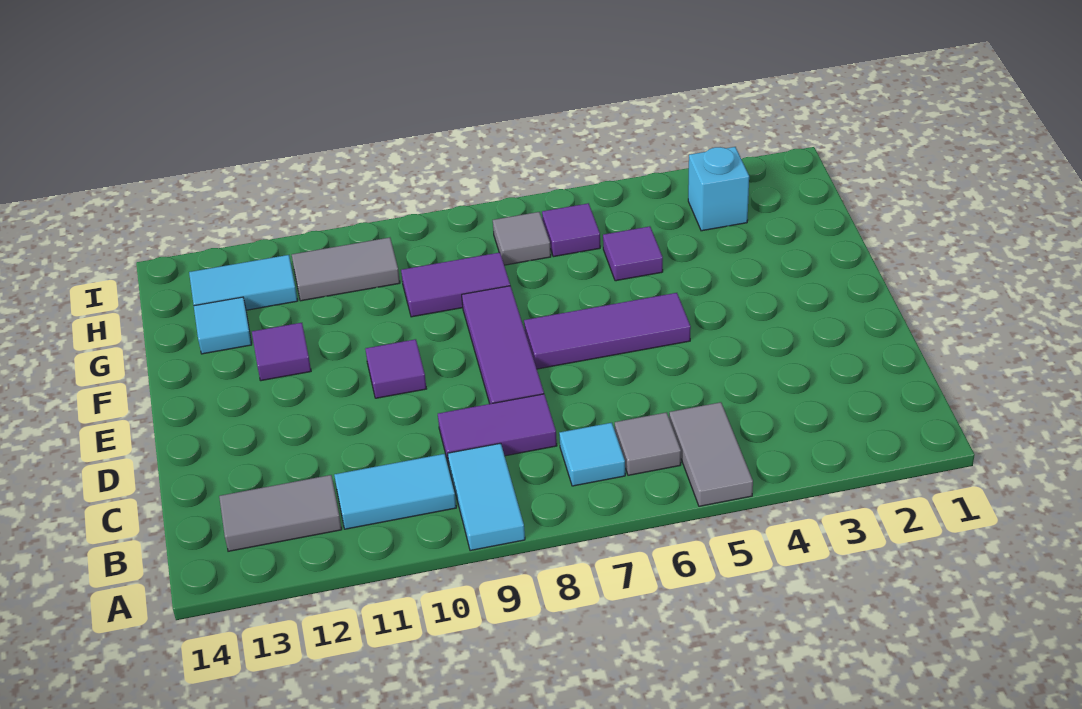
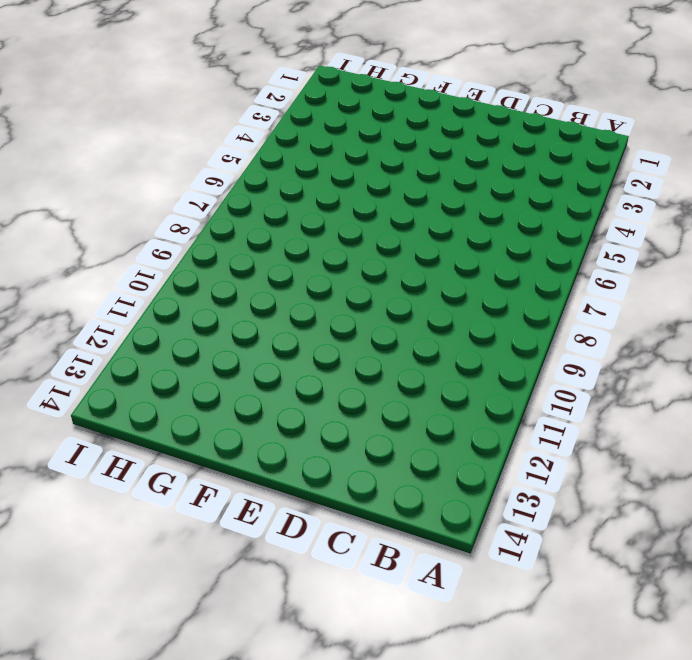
none -> grey 1x2 tile [669,402,753,506]
none -> cyan 1x2 tile [448,443,525,551]
none -> grey 1x1 tile [615,412,681,475]

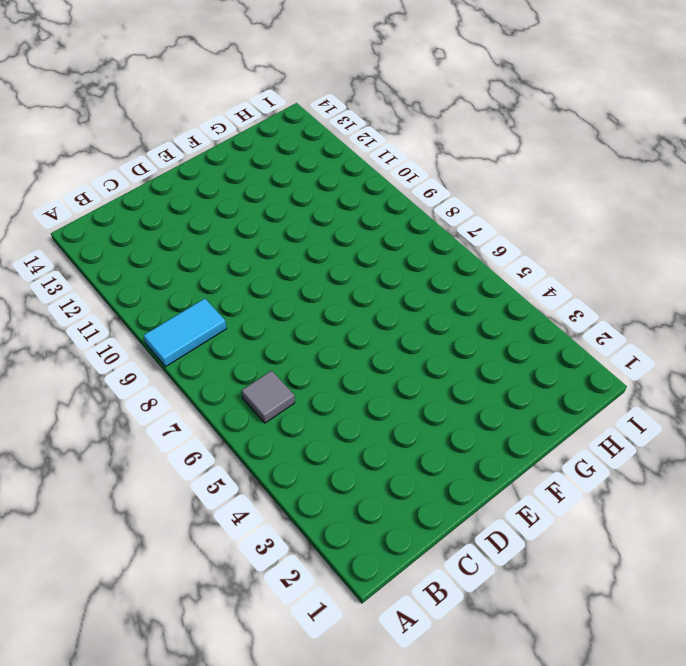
none -> grey 1x2 tile [669,402,753,506]
none -> cyan 1x1 tile [559,423,625,486]
none -> cyan 1x2 tile [334,454,456,529]

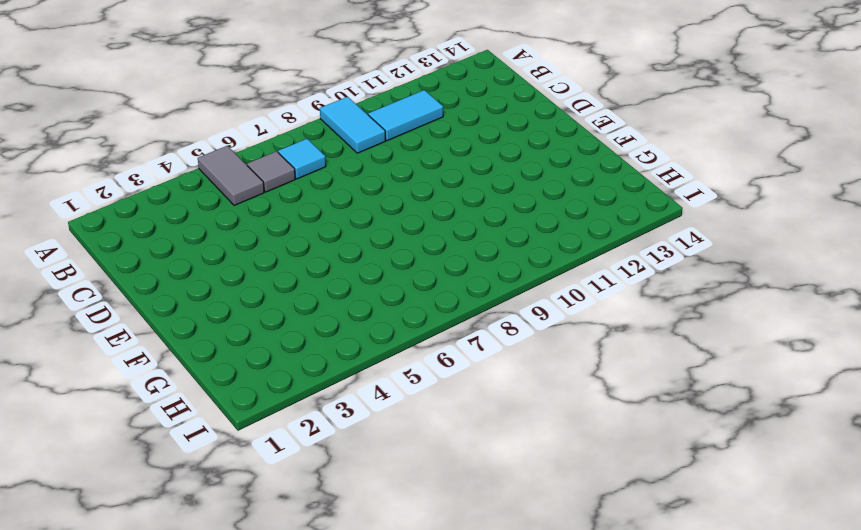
none -> grey 1x2 tile [219,475,342,551]
none -> purple 1x2 tile [438,394,557,465]
none -> purple 1x3 tile [462,286,544,404]

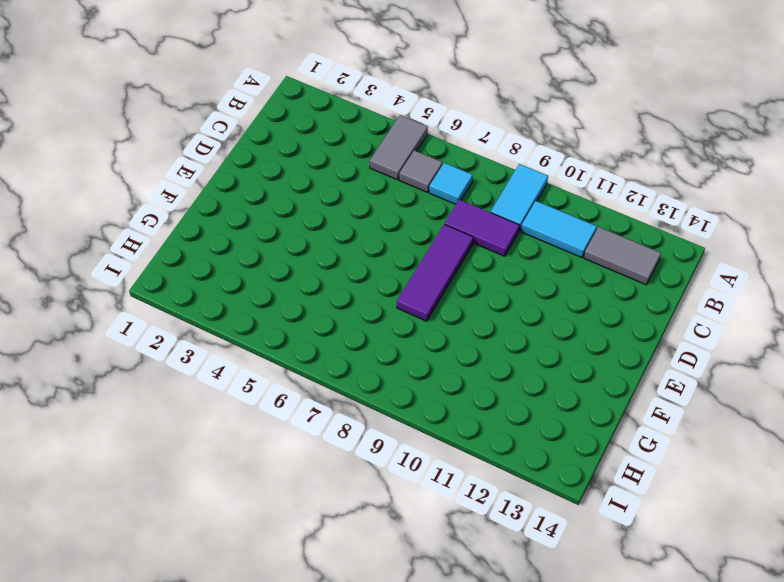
none -> purple 1x3 tile [524,293,691,369]
none -> purple 1x1 tile [365,339,426,398]
none -> purple 1x1 tile [252,323,311,381]

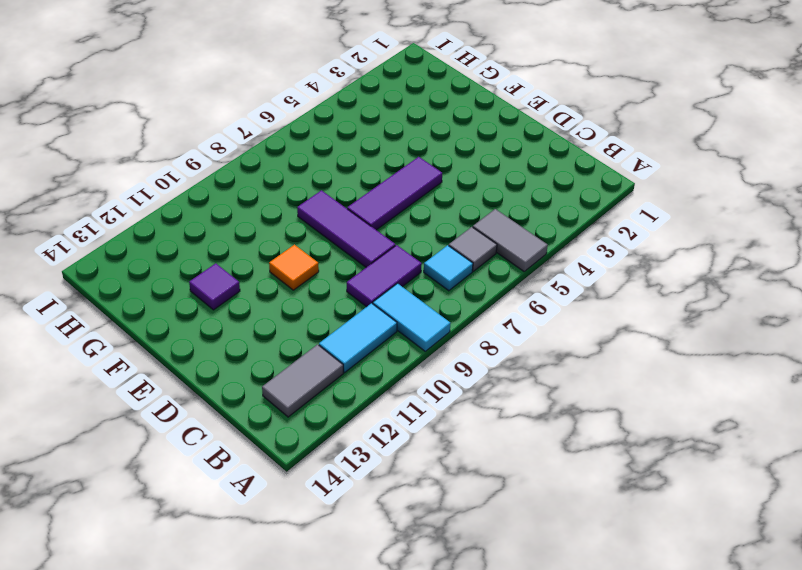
orange 1x1 tile [269,245,319,290] -> purple 1x1 tile [365,339,426,398]
none -> purple 1x1 tile [603,226,663,281]
none -> purple 1x2 tile [401,253,510,317]
none -> cyan 1x1 tile [194,297,252,354]

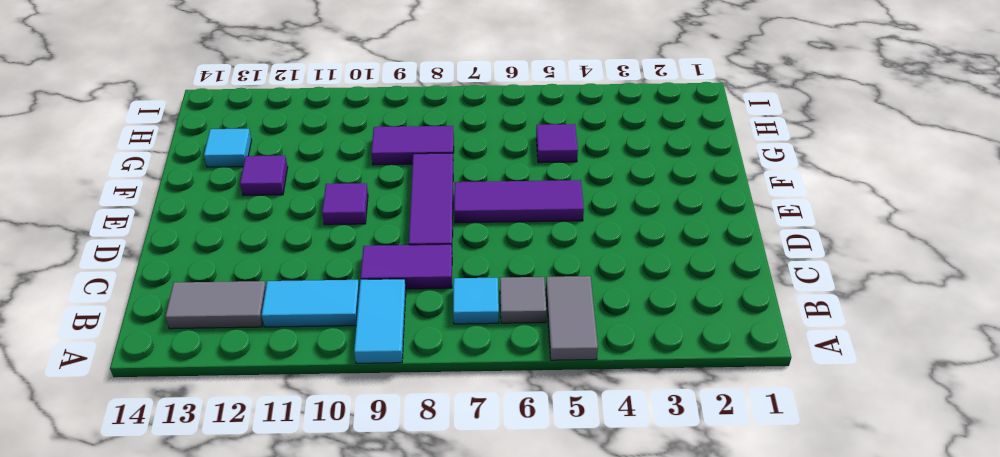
none -> cyan 1x1 brick [688,147,749,231]
none -> purple 1x1 tile [542,203,600,257]
none -> grey 1x1 tile [493,212,551,265]

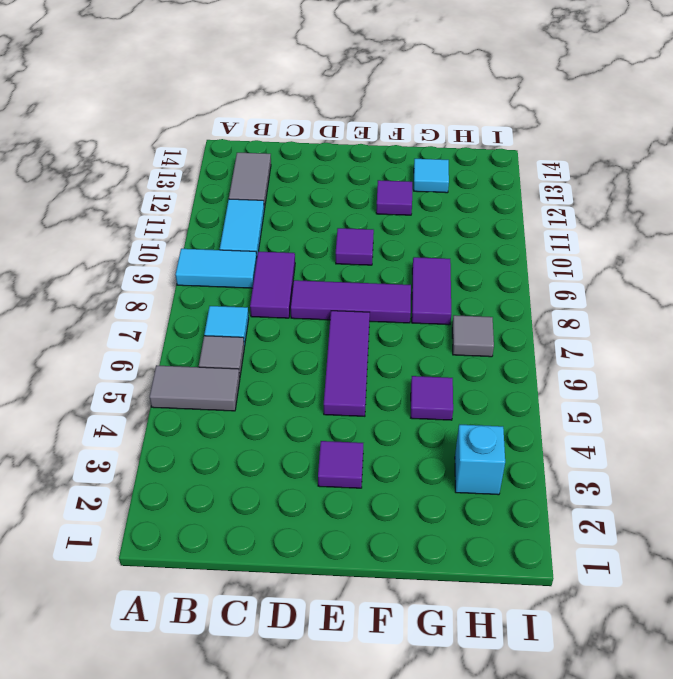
purple 1x1 tile [318,441,363,488] -> purple 1x1 tile moved to [542,203,600,257]
none -> grey 1x2 tile [292,238,400,301]
none -> cyan 1x2 tile [189,255,298,310]

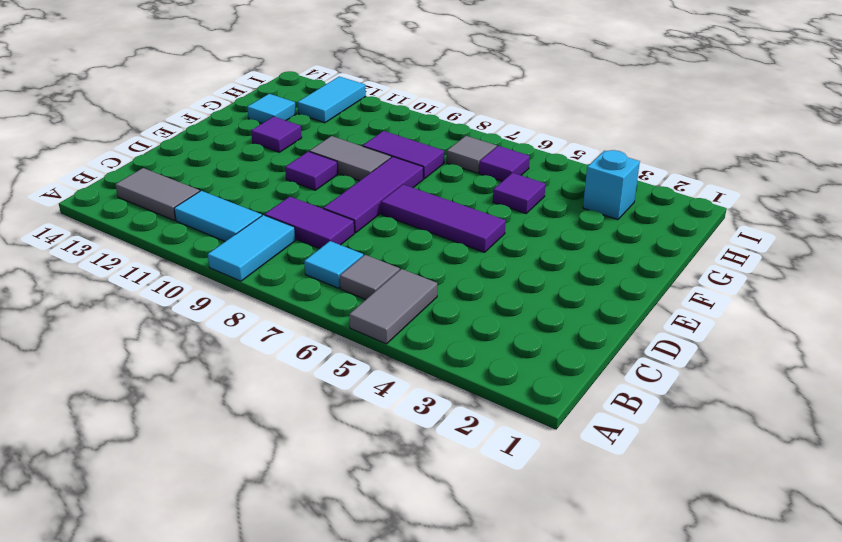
grey 1x2 tile [309,136,391,181] -> grey 1x2 tile moved to [292,238,400,301]
cyan 1x2 tile [298,77,366,123] -> cyan 1x2 tile turned to [189,255,298,310]

